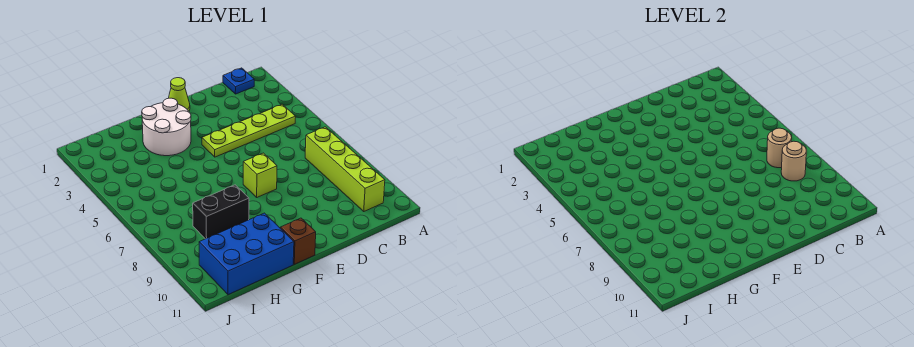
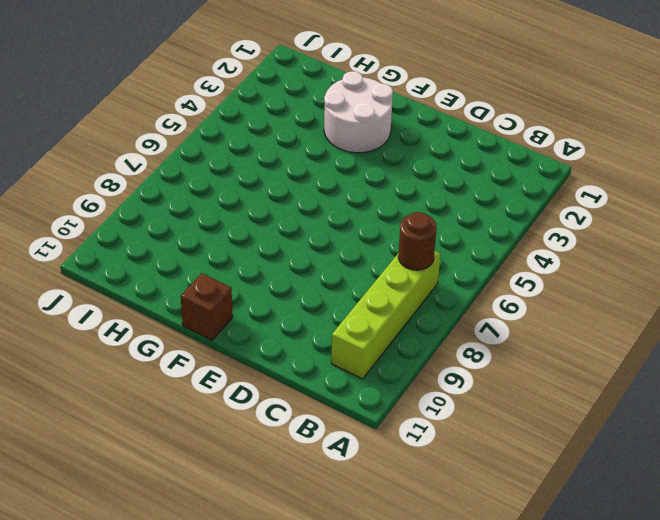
brown 1x1 round brick [398,212,437,270] -> tan 1x1 round brick [767,128,792,168]
none -> blue 1x1 plate [223,68,254,94]
none -> lime 1x4 plate [202,104,296,157]

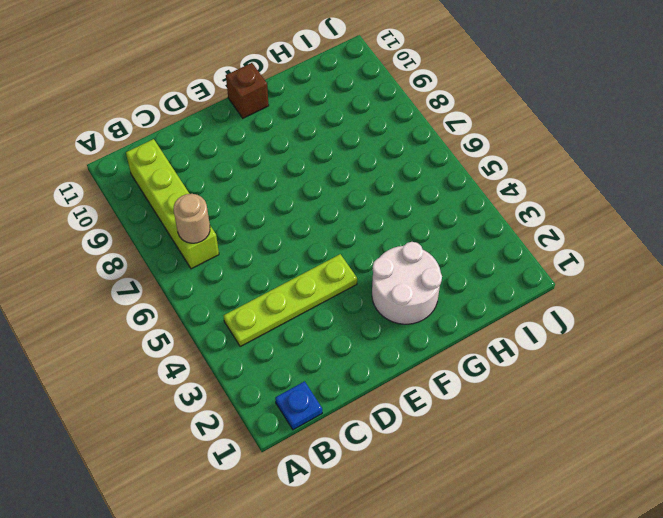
none -> lime 1x1 cone [169,78,190,111]
none -> lime 1x1 brick [243,153,277,197]

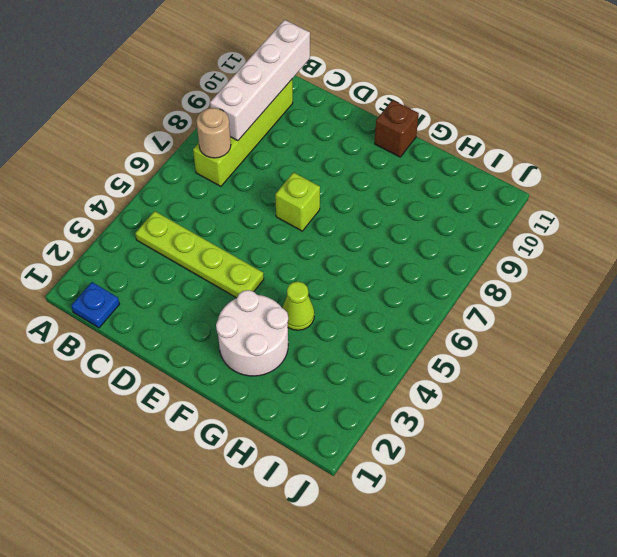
white 1x4 brick [210,20,310,141] -> tan 1x1 round brick [781,141,806,181]
lime 1x1 cone [282,282,314,330] -> lime 1x1 cone moved to [169,78,190,111]
none -> black 1x2 brick [193,185,249,239]
none -> blue 2x3 brick [199,213,294,295]

